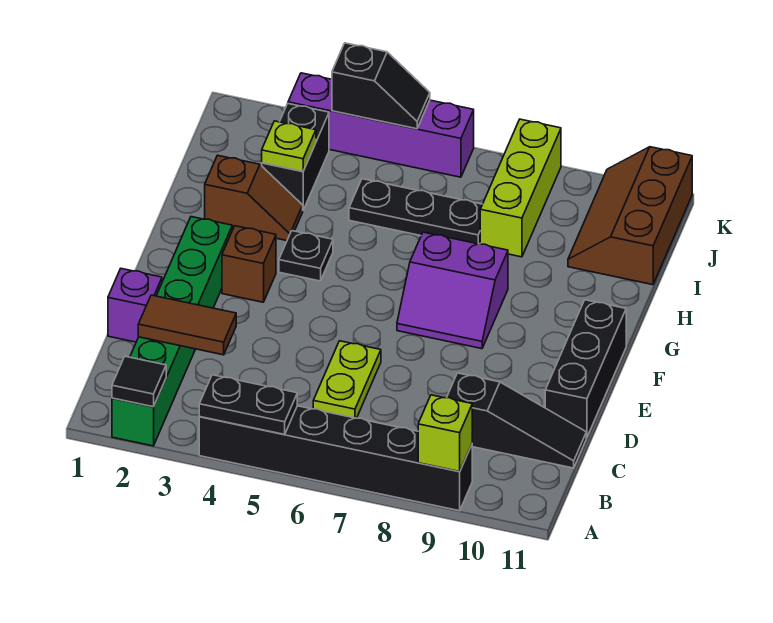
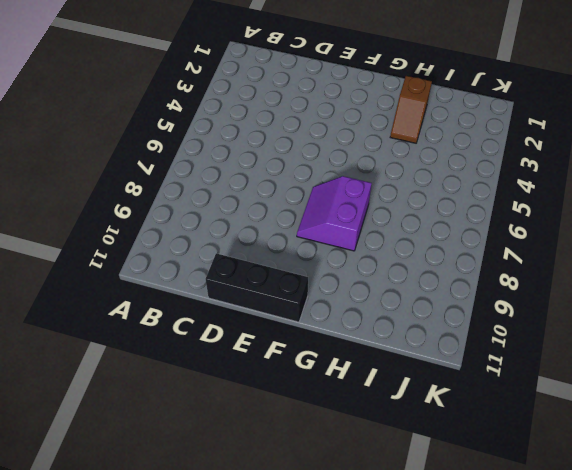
none -> green 1x6 brick [112,217,232,446]
none -> black 1x6 brick [199,406,472,511]
none -> lime 1x2 plate [313,341,381,418]

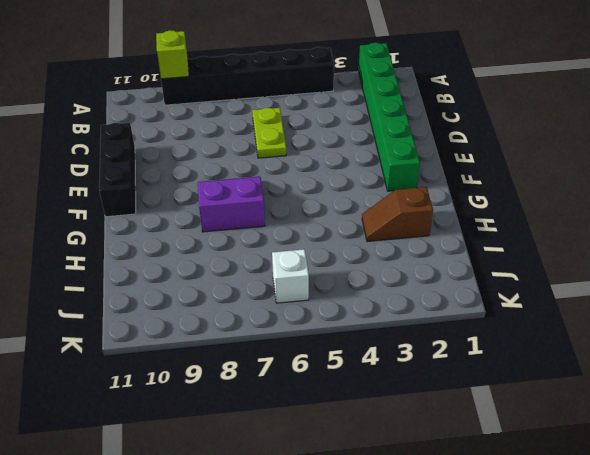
white 1x1 brick [272,249,309,303] -> none
none -> black 1x3 slope [447,373,586,468]
none -> purple 1x1 brick [108,269,162,342]
none -> brown 1x1 brick [222,226,276,302]

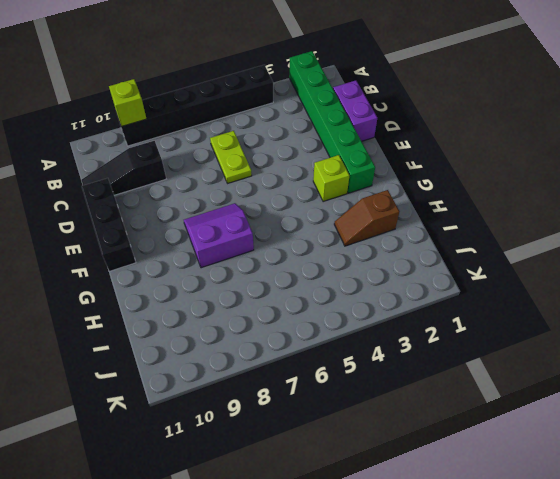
purple 1x2 brick [333,80,377,141] -> purple 1x1 brick [108,269,162,342]
lime 1x1 brick [313,155,349,202] -> brown 1x1 brick [222,226,276,302]
none -> black 1x1 plate [279,231,333,281]
none -> black 1x2 brick [262,104,329,210]
none -> black 1x3 plate [349,179,482,244]

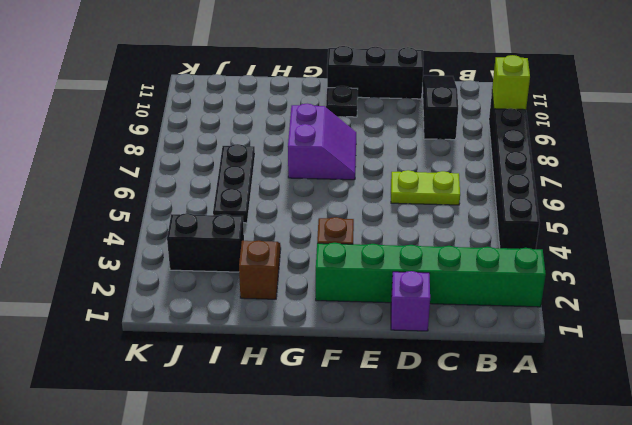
black 1x1 plate [326,86,358,117] -> black 1x1 plate moved to [279,231,333,281]
none -> lime 1x3 brick [480,119,561,257]
none -> brown 2x3 slope [568,147,692,285]
none -> purple 1x4 brick [288,73,474,177]

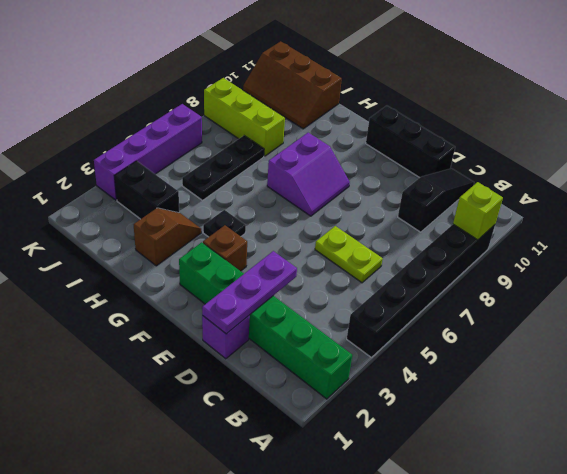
purple 1x3 plate [202,251,297,334] -> none
none -> black 1x1 tile [112,356,166,407]
none -> black 1x2 plate [199,375,297,434]
none -> brown 1x2 tile [138,295,236,355]

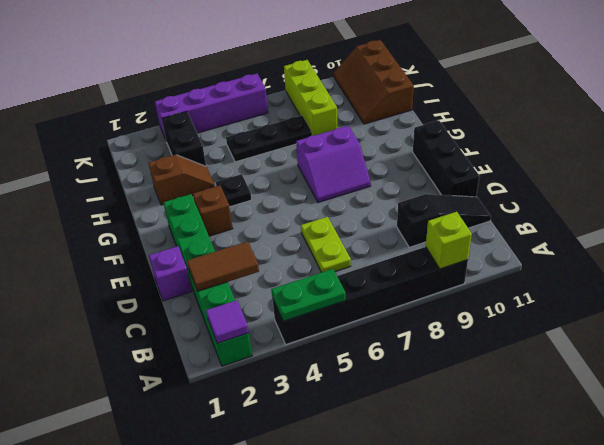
purple 1x1 tile [206,300,249,344] -> black 1x1 tile [112,356,166,407]
green 1x2 plate [271,269,346,321] -> black 1x2 plate [199,375,297,434]
none -> lime 1x1 plate [262,121,316,171]
none -> black 1x2 slope [332,43,430,129]

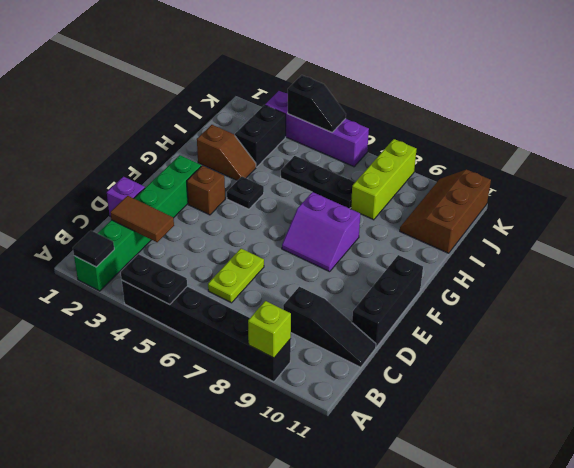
none -> lime 1x1 plate [262,121,316,171]

